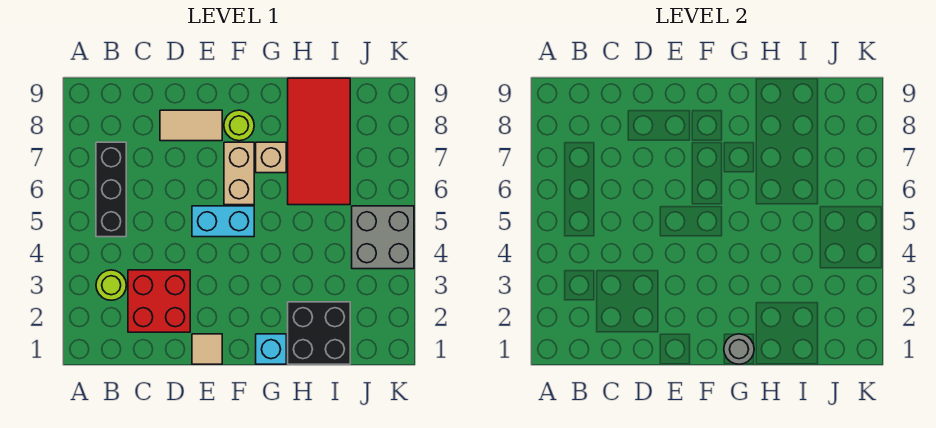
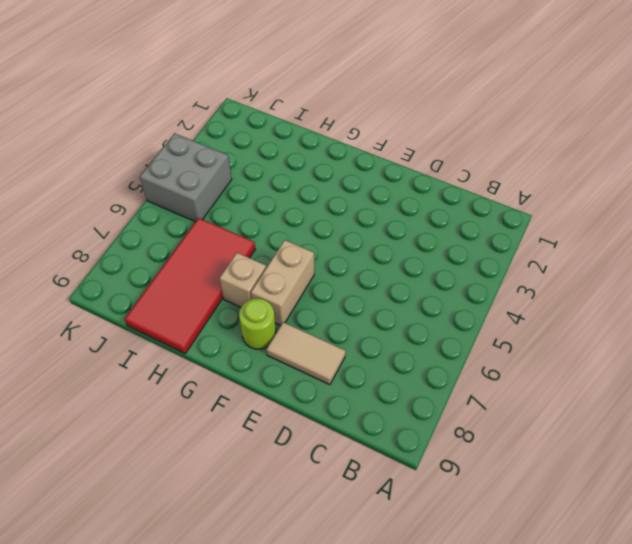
none -> lime 1x1 round brick [96,270,126,300]
none -> black 1x3 brick [96,142,126,237]
none -> red 2x2 brick [128,270,190,332]

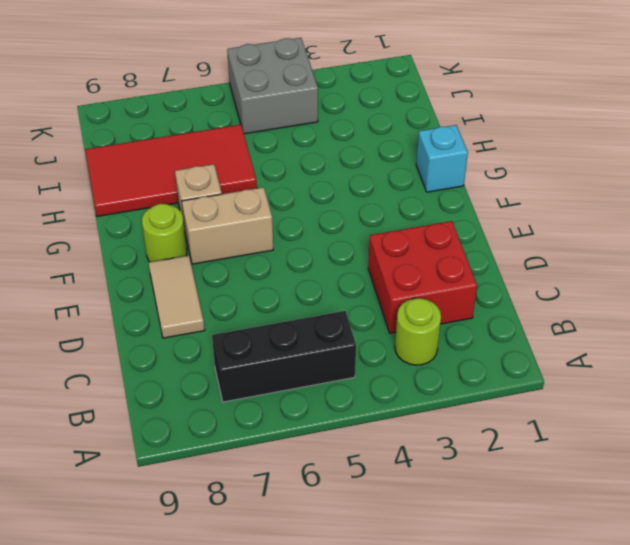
none -> tan 1x1 tile [192,334,222,364]
none -> cyan 1x2 brick [192,206,254,237]
none -> black 2x2 brick [288,302,350,364]

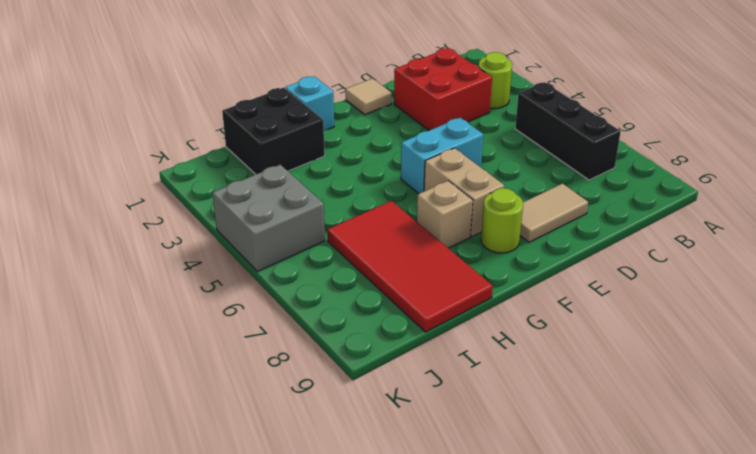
none -> grey 1x1 round brick [724,334,754,364]

